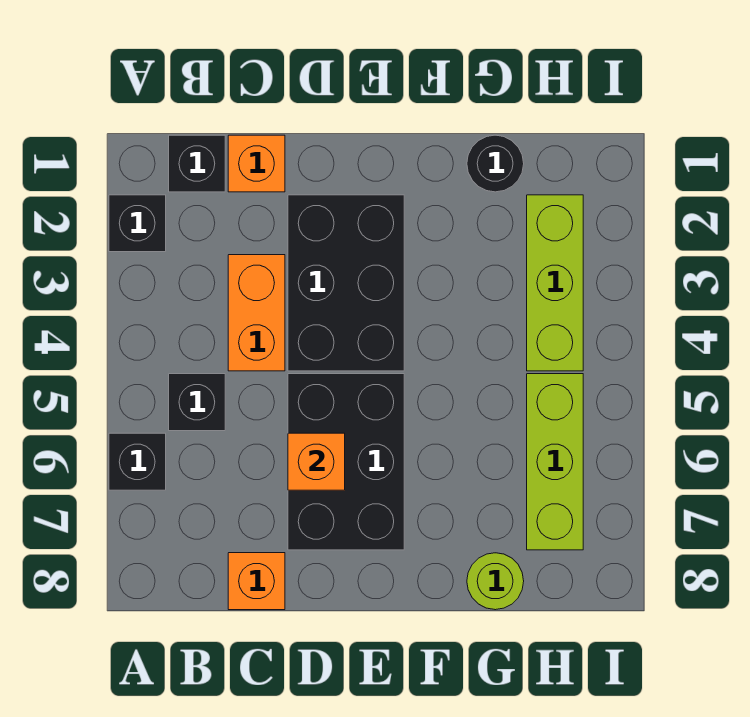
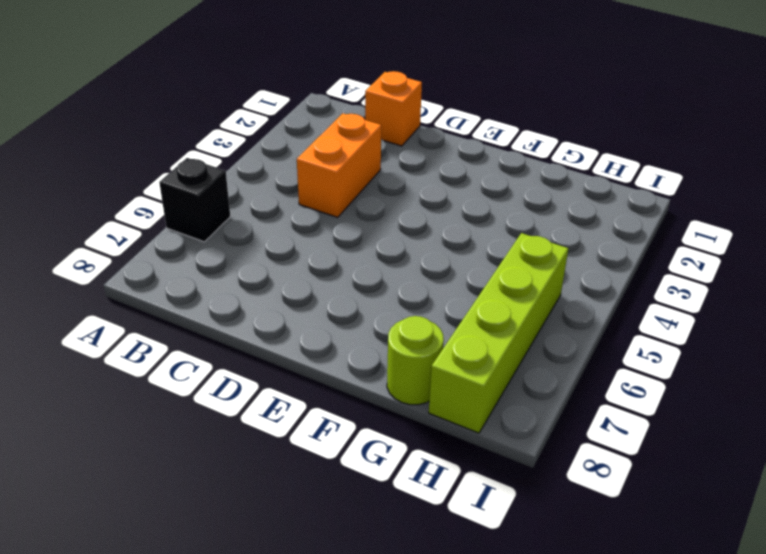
lime 1x4 brick [429,233,568,433] -> lime 1x3 brick [527,374,583,550]
none -> black 1x1 brick [109,195,166,252]
none -> black 1x1 brick [169,135,225,192]
none -> black 1x1 brick [169,374,225,431]

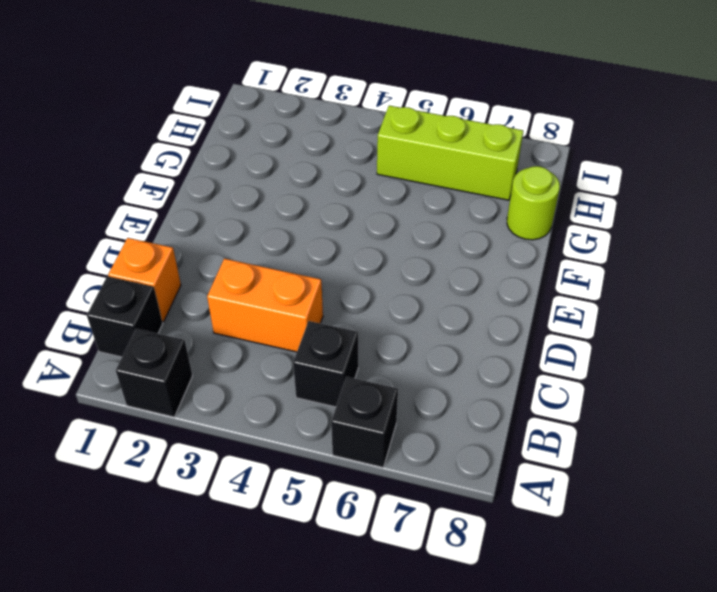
none -> orange 1x1 brick [228,553,285,610]
none -> black 2x3 brick [288,195,404,371]
none -> black 2x3 brick [288,374,404,550]

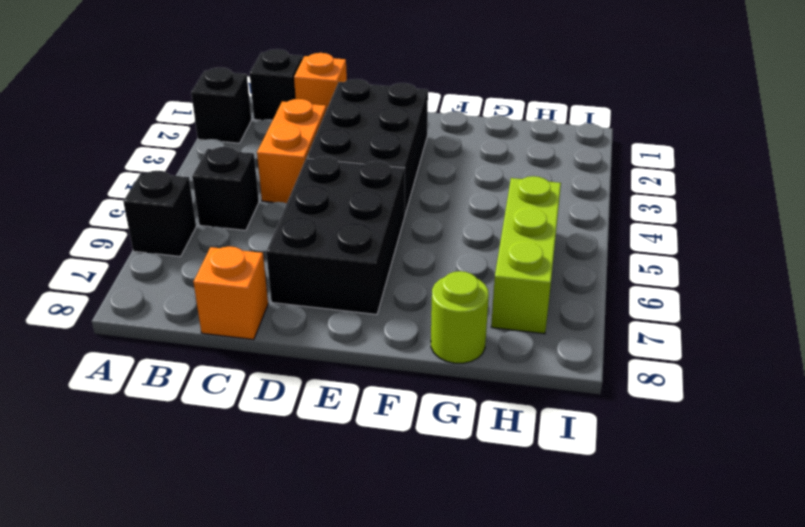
none -> black 1x1 round brick [467,135,524,192]
none -> lime 1x3 brick [527,195,583,371]
none -> orange 1x1 brick [288,433,345,490]

